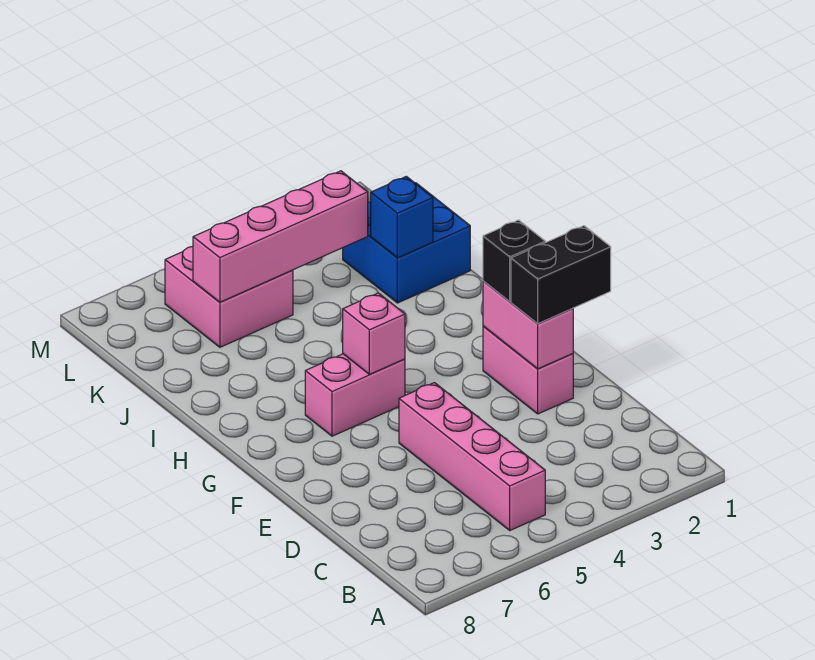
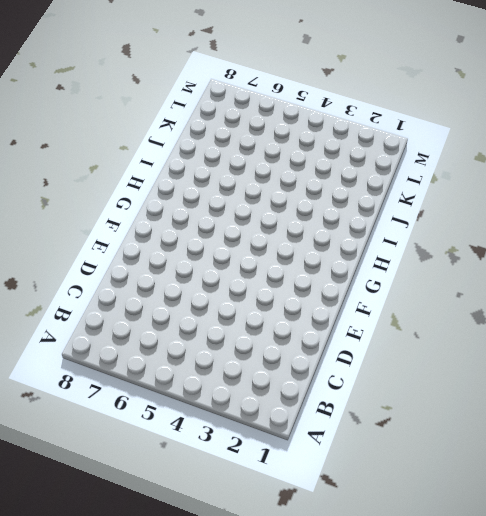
none -> pink 1x4 brick [399,383,545,530]
none -> pink 1x2 brick [483,326,573,414]

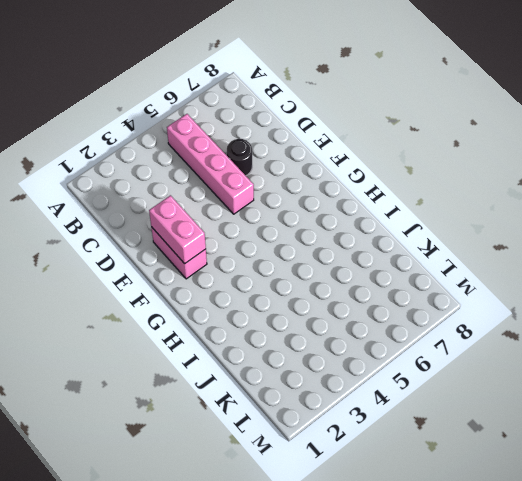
black 1x1 round brick [227,139,252,176] -> none
none -> pink 1x2 brick [305,354,405,436]
none -> blue 2x2 brick [343,183,470,303]

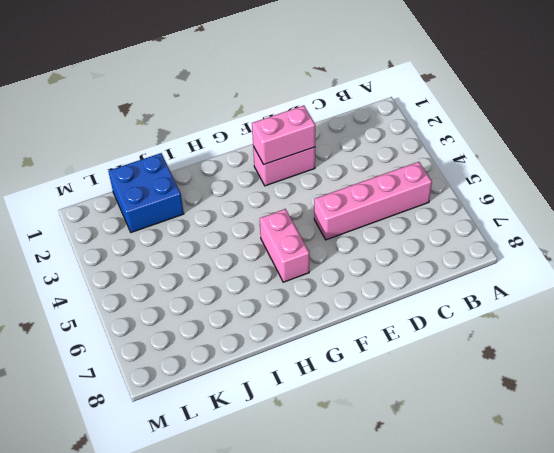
none -> pink 2x2 brick [165,246,293,347]
none -> pink 1x1 brick [343,293,405,374]

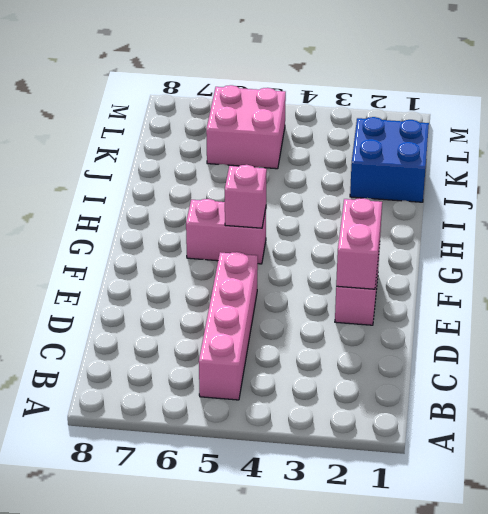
none -> blue 1x1 brick [371,176,433,258]
none -> pink 1x4 brick [193,171,368,302]

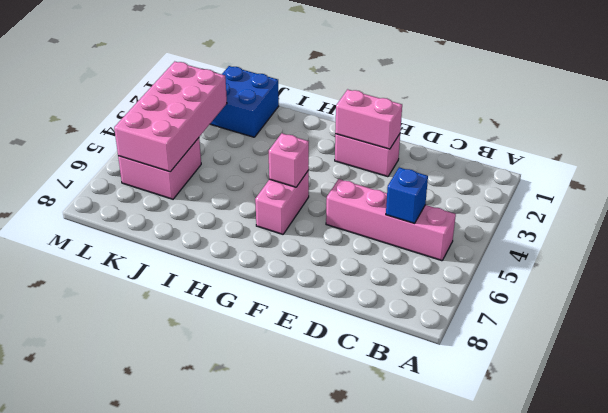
blue 1x1 brick [386,167,428,224] -> blue 1x1 brick moved to [371,176,433,258]
pink 2x4 brick [114,62,227,172] -> pink 1x4 brick [193,171,368,302]
none -> black 1x2 brick [511,226,611,324]
none -> black 1x1 brick [483,220,545,302]

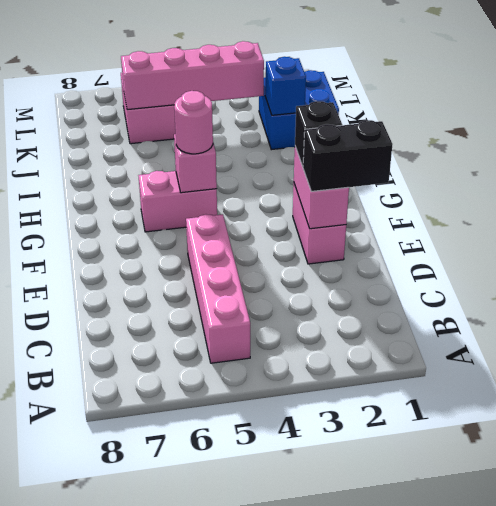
pink 1x1 round brick [174,91,213,154] -> none

